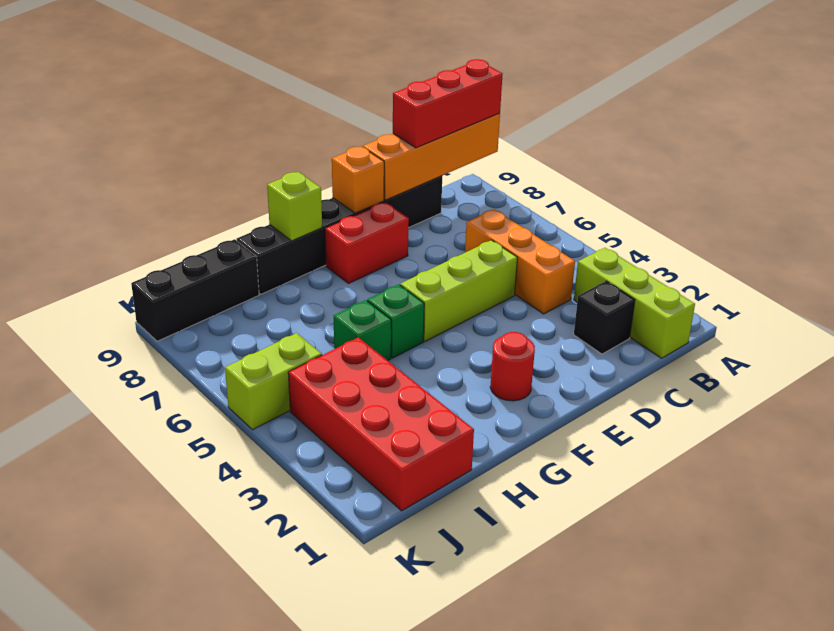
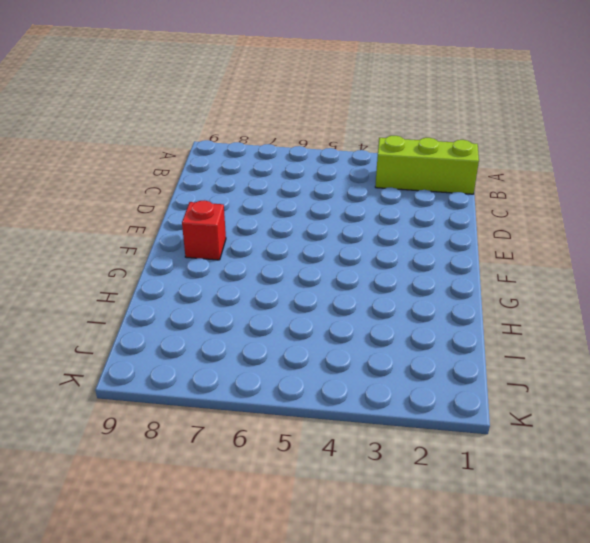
red 1x1 brick [182,200,226,260] -> red 1x2 brick [325,202,409,283]
none -> black 1x1 brick [574,281,635,354]
none -> orange 1x3 brick [465,209,575,314]
none -> black 1x6 brick [236,176,442,294]

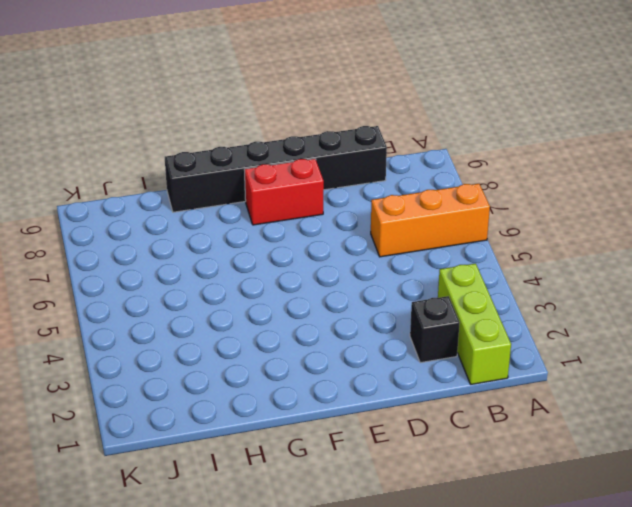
orange 1x3 brick [371,184,490,257] -> orange 1x3 brick turned to [465,209,575,314]
none -> lime 1x3 brick [400,240,518,341]
none -> red 1x1 round brick [490,332,535,401]
none -> green 1x1 brick [367,284,424,358]

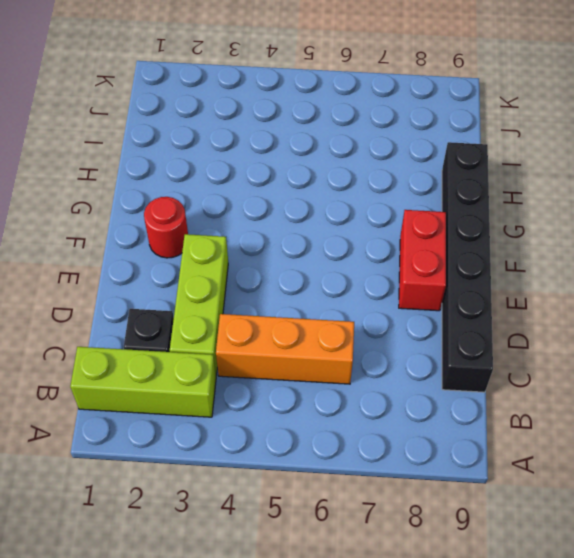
lime 1x3 brick [170,234,228,376] -> lime 1x3 brick moved to [400,240,518,341]
none -> green 1x1 brick [367,284,424,358]
none -> green 1x1 brick [334,300,391,360]
none -> red 2x4 brick [288,337,474,511]

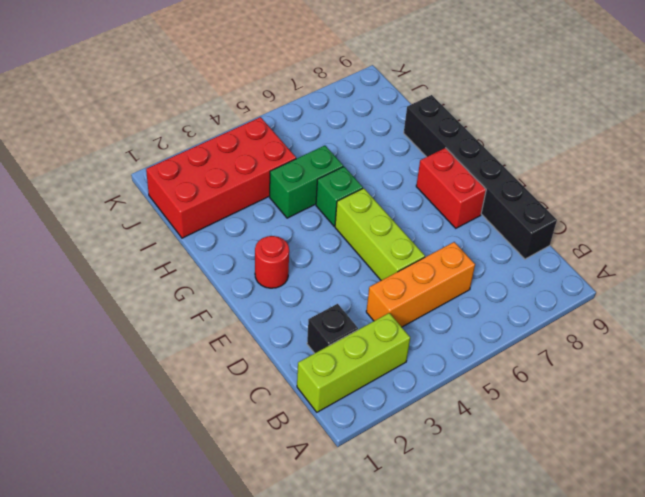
green 1x2 brick [270,145,343,218] -> green 1x1 brick [334,300,391,360]
none -> black 1x3 brick [131,239,259,341]
none -> lime 1x2 brick [225,333,322,430]
none -> orange 1x4 brick [363,113,500,200]

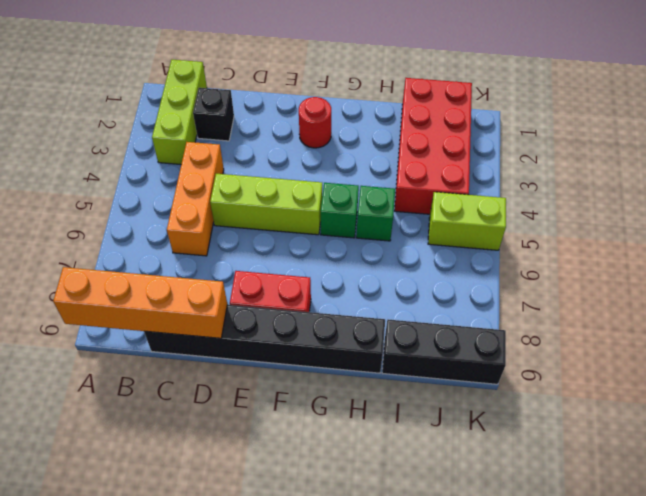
none -> orange 1x1 brick [332,147,384,213]
none -> lime 1x1 brick [267,172,322,241]
none -> red 1x3 brick [393,59,503,148]

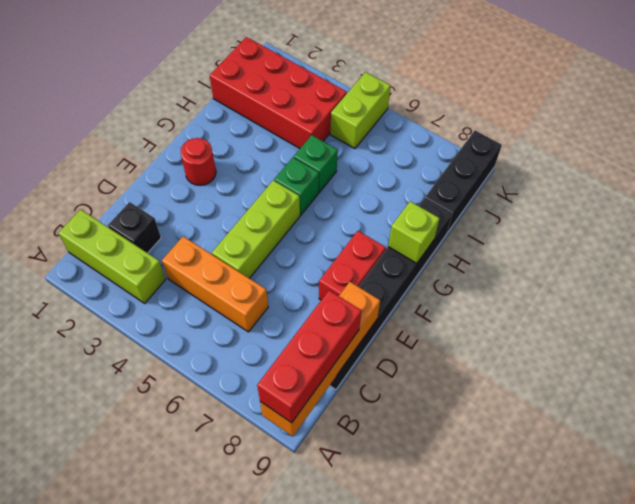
none -> orange 1x1 brick [332,147,384,213]

